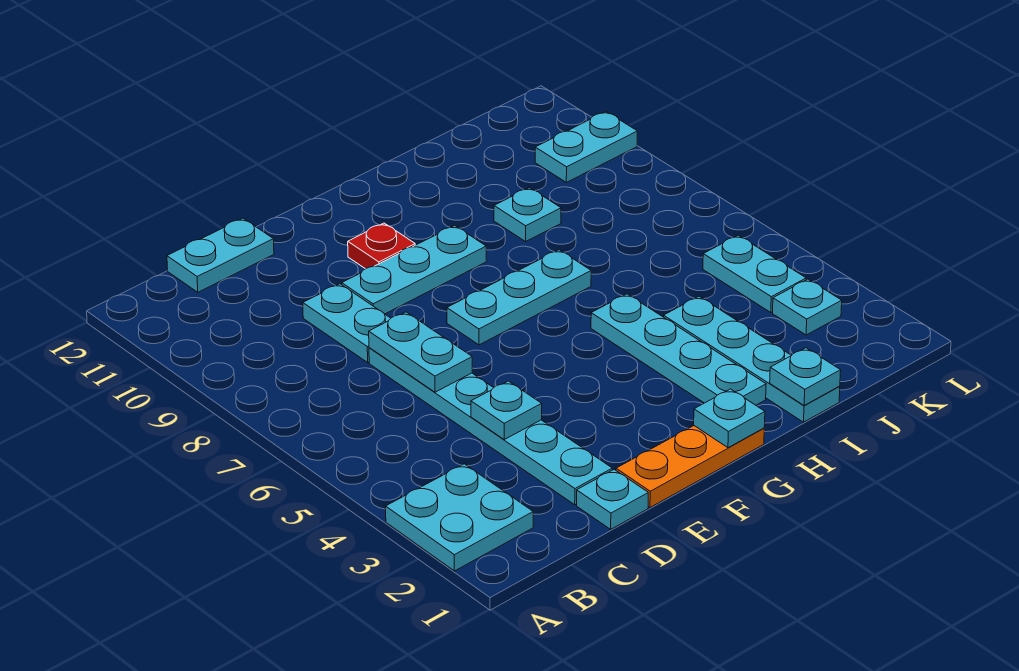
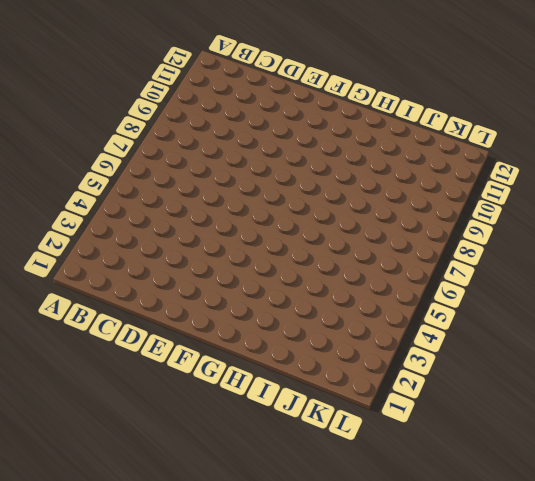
none -> cyan 2x2 plate [386,464,533,571]
none -> cyan 1x2 plate [167,218,274,292]
none -> cyan 1x1 plate [577,469,648,529]

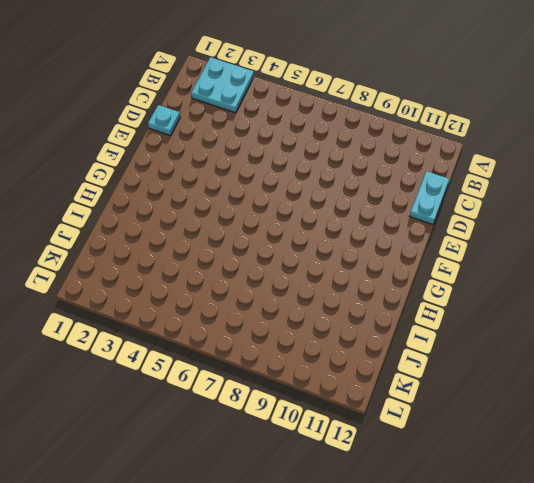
none -> cyan 1x6 plate [369,348,612,505]
none -> cyan 1x2 plate [303,284,391,362]
none -> orange 1x3 plate [616,426,764,507]

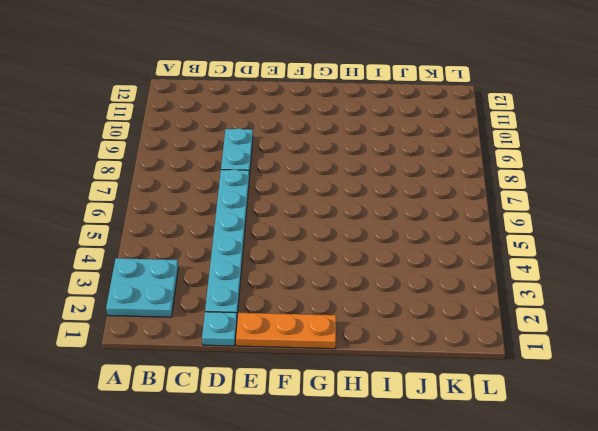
none -> cyan 1x2 plate [167,218,274,292]
none -> cyan 1x3 plate [342,226,486,314]
none -> cyan 1x3 plate [447,250,591,345]

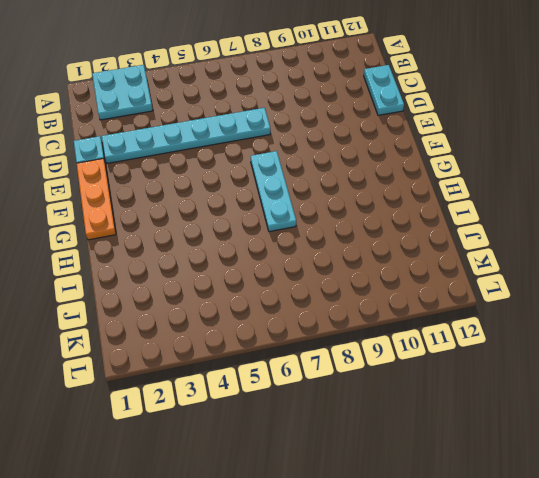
none -> cyan 1x2 plate [303,284,391,362]
none -> cyan 1x3 plate [342,226,486,314]
none -> red 1x1 plate [348,223,415,269]

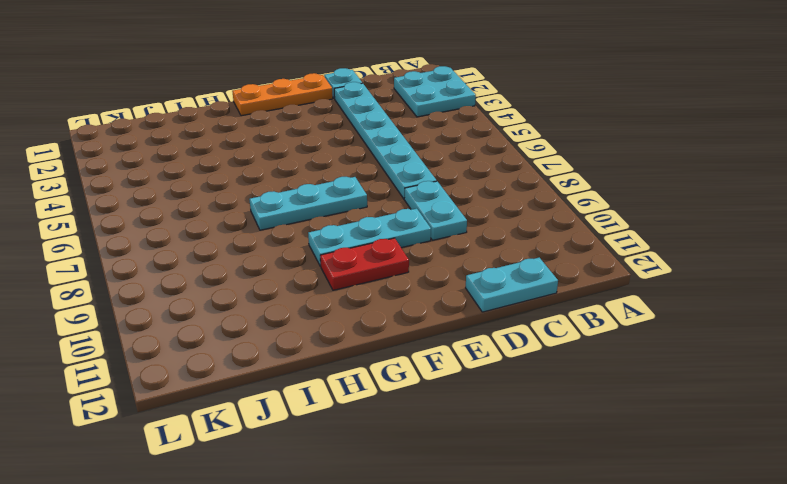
red 1x2 plate [320,238,409,290] -> red 1x1 plate [348,223,415,269]
none -> cyan 1x4 plate [591,294,766,405]
none -> cyan 1x4 plate [664,296,840,422]
none -> cyan 1x1 plate [494,188,561,241]

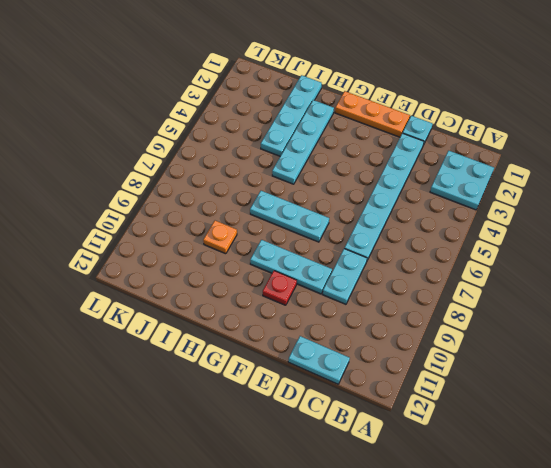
orange 1x1 plate [203,221,237,254] -> cyan 1x1 plate [494,188,561,241]
none -> cyan 1x1 plate [773,279,842,335]
none -> cyan 1x2 plate [703,235,806,312]
none -> cyan 1x2 plate [535,112,637,182]

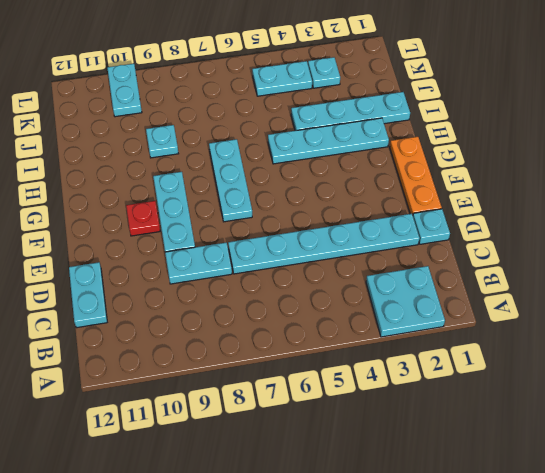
none -> cyan 1x1 plate [471,381,542,439]
none -> cyan 1x2 plate [369,312,472,392]
none -> cyan 1x1 plate [694,389,765,448]

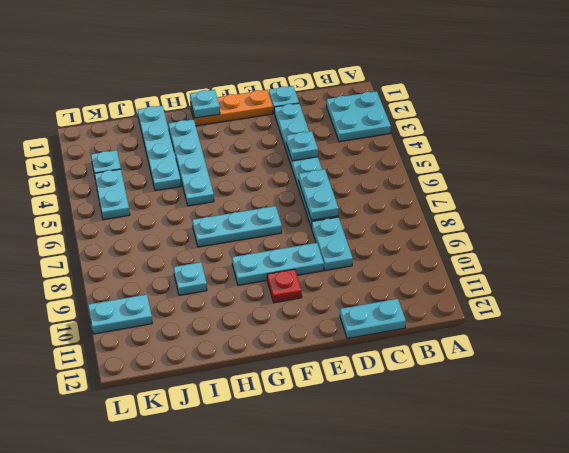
none -> cyan 1x1 plate [770,348,841,405]

